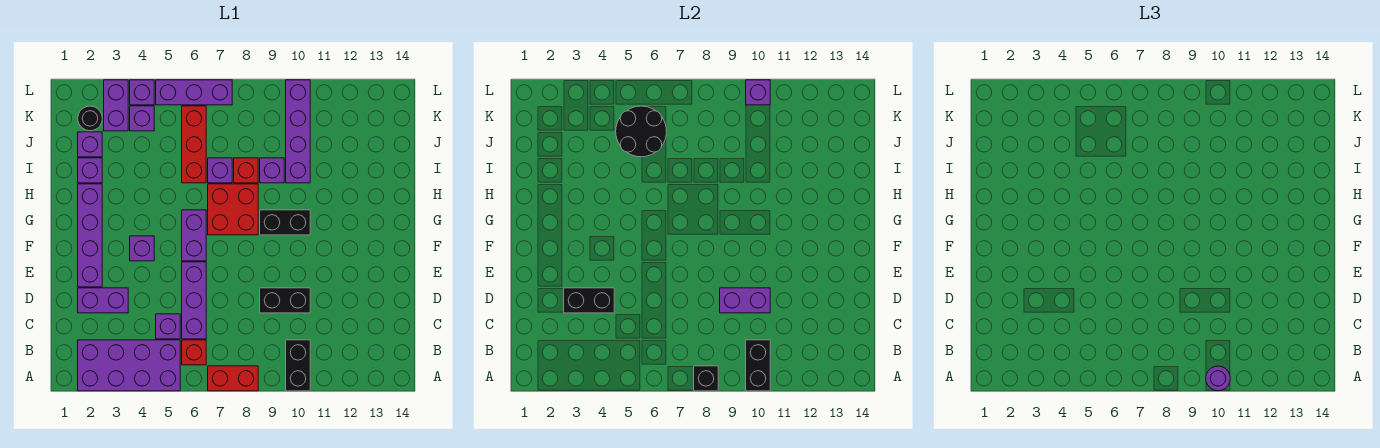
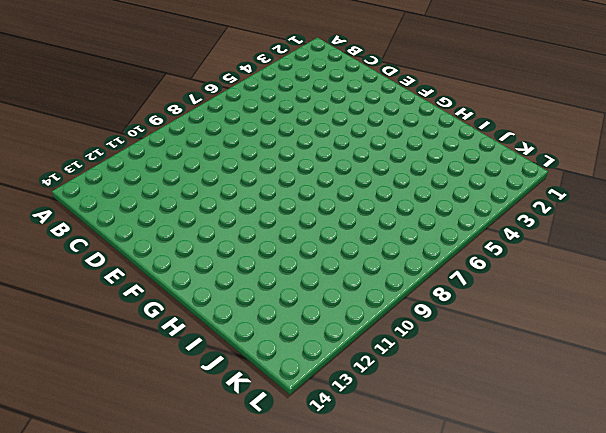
none -> purple 2x4 brick [78,340,180,391]
none -> red 1x2 brick [208,366,258,391]
none -> black 1x2 brick [286,340,310,391]
none -> red 1x1 brick [182,340,206,365]

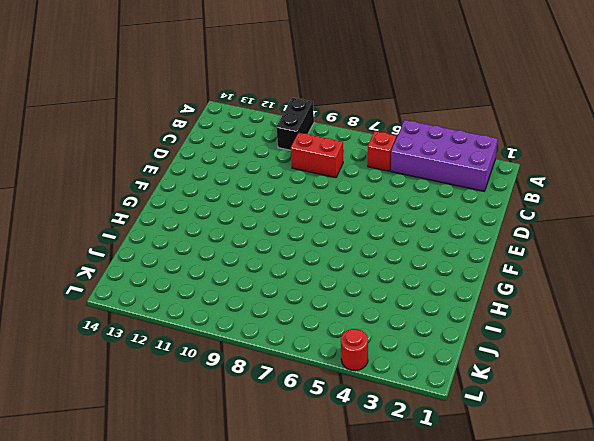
red 1x2 brick [291,133,343,178] -> red 1x2 brick moved to [208,366,258,391]
red 1x1 round brick [341,329,368,371] -> purple 1x1 brick [130,80,154,105]
none -> purple 1x1 brick [156,314,180,339]
none -> purple 1x3 brick [182,262,206,339]
none -> purple 1x2 brick [78,288,128,313]
none -> black 1x2 brick [260,288,310,313]

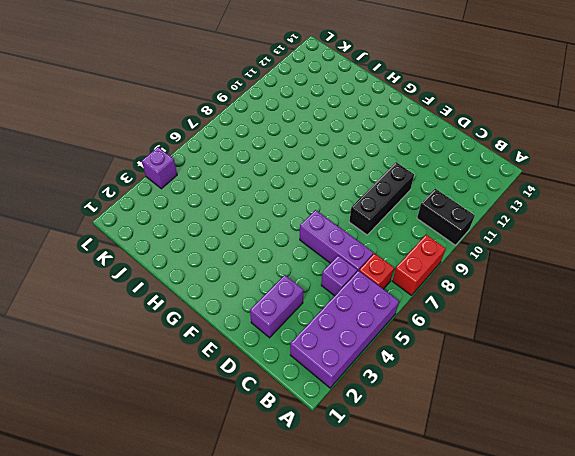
black 1x3 brick [349,162,414,235] -> black 1x2 brick [260,288,310,313]
none -> purple 1x4 brick [78,184,102,287]
none -> purple 1x1 brick [130,236,154,261]
none -> purple 1x2 brick [182,210,206,261]
none -> red 2x2 brick [208,184,258,235]

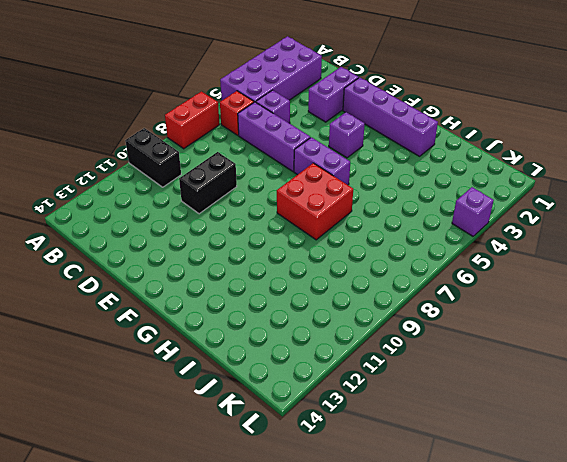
none -> black 1x2 brick [260,210,310,235]
none -> purple 1x1 brick [78,158,102,183]
none -> red 1x3 brick [182,106,206,183]
none -> purple 1x1 brick [208,158,232,183]

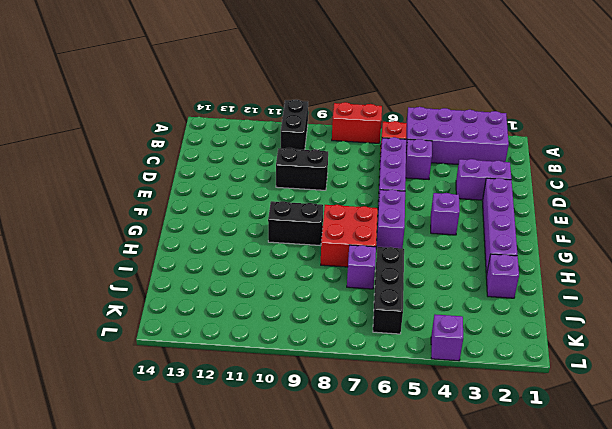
black 1x3 brick [373,247,404,334] -> red 1x3 brick [182,106,206,183]
none -> red 1x1 brick [234,158,258,183]
none -> purple 1x1 brick [260,158,284,183]
none -> purple 1x4 brick [286,80,310,183]
none -> purple 1x1 brick [78,132,102,157]

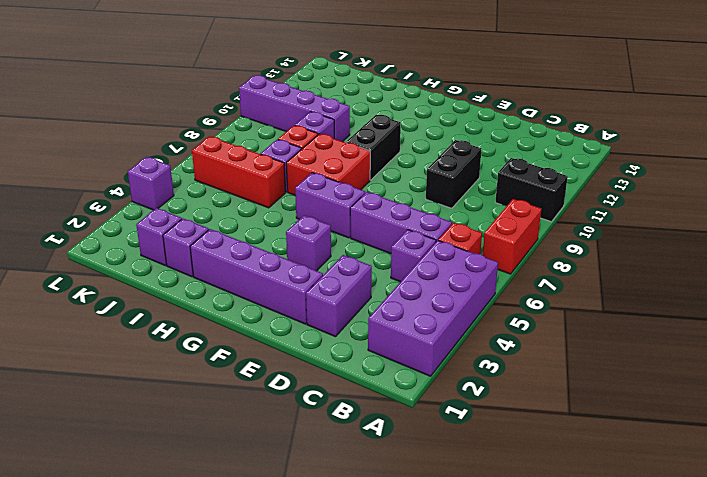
none -> black 1x1 round brick [78,106,102,131]
none -> purple 1x2 brick [104,80,128,131]
none -> purple 1x1 brick [130,106,154,131]
none -> purple 1x3 brick [156,80,232,105]

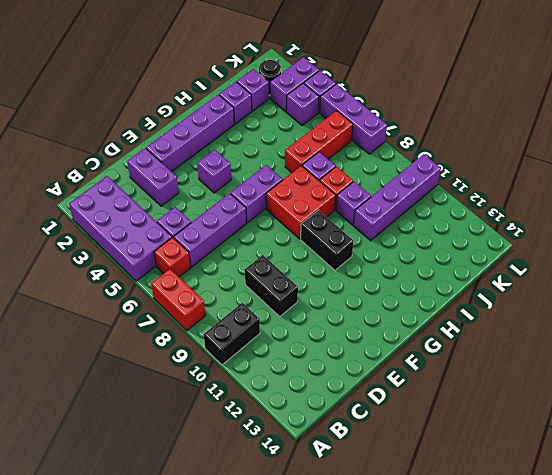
none -> black 1x1 brick [694,366,718,391]
none -> black 1x2 brick [746,340,770,391]
none -> black 1x2 brick [564,288,614,313]
none -> purple 1x2 brick [720,288,770,313]

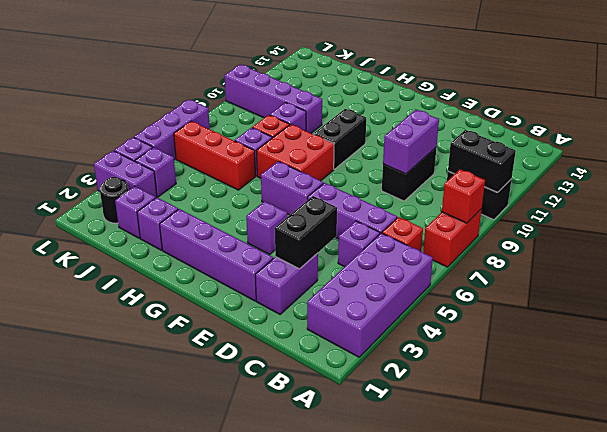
red 1x1 brick [442,169,485,223] -> black 1x1 brick [694,366,718,391]
none -> black 2x2 round brick [616,106,666,157]
none -> purple 1x1 brick [746,80,770,105]
none -> purple 1x1 round brick [1206,366,1230,391]

